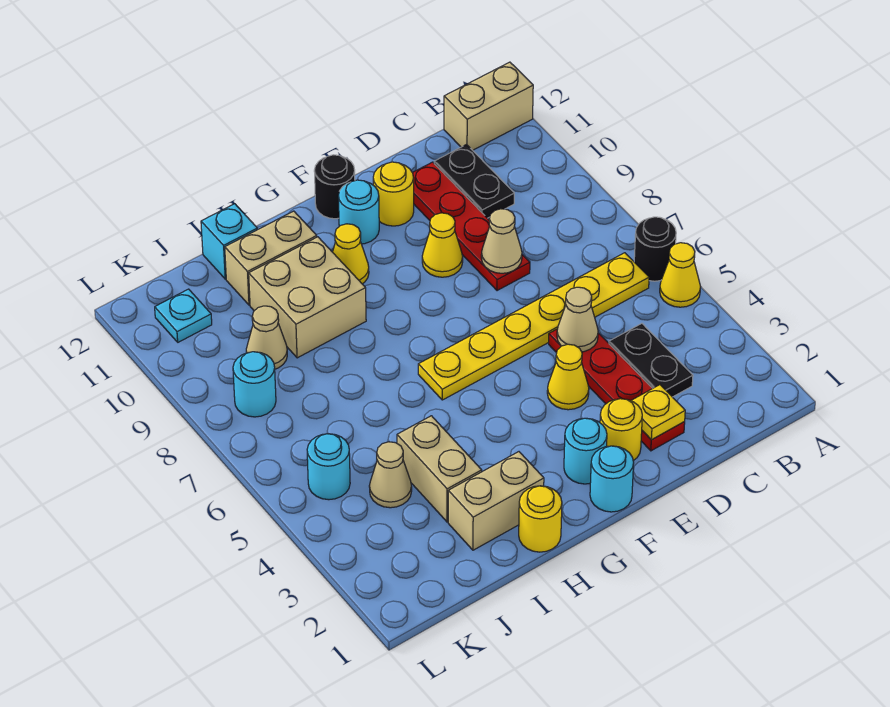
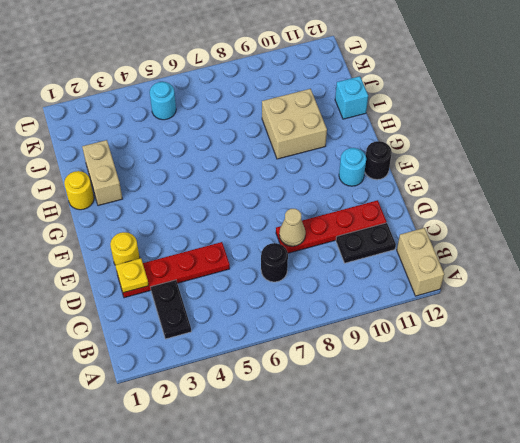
black 1x2 plate [151,280,191,339] -> black 1x2 plate turned to [609,323,693,397]
black 1x1 round brick [261,243,288,282] -> black 1x1 round brick moved to [634,217,676,281]
none -> yellow 1x1 cone [660,243,701,307]
none -> yellow 1x6 plate [418,253,649,400]
none -> yellow 1x1 cone [547,344,589,410]
none -> yellow 1x1 cone [422,213,463,277]

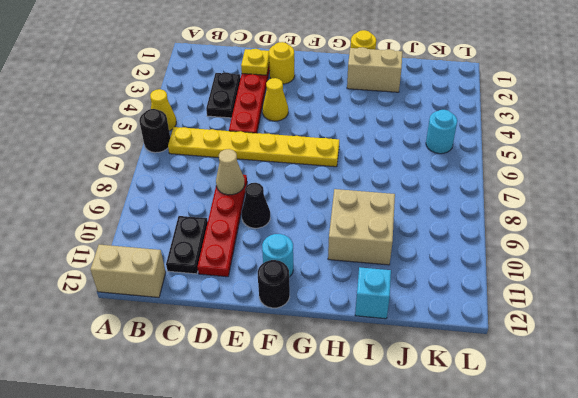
black 1x1 cone [242,183,270,228] -> yellow 1x1 cone [422,213,463,277]
none -> yellow 1x1 round brick [373,162,414,226]
none -> cyan 1x1 round brick [590,446,634,512]
none -> cyan 1x1 round brick [564,418,607,484]
none -> yellow 1x1 cone [333,224,369,284]

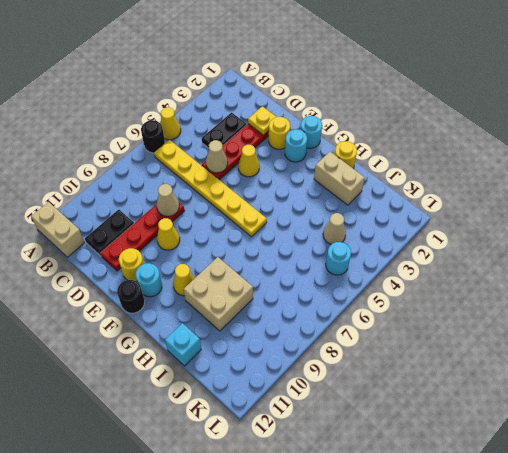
none -> tan 1x2 brick [225,211,317,305]
none -> tan 1x2 brick [397,416,482,522]
none -> tan 1x1 cone [246,306,287,369]
none -> cyan 1x1 round brick [233,352,276,417]

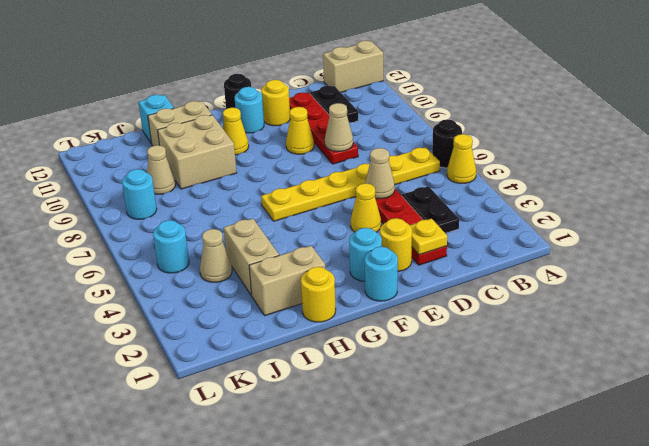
none -> cyan 1x1 plate [155,289,212,342]

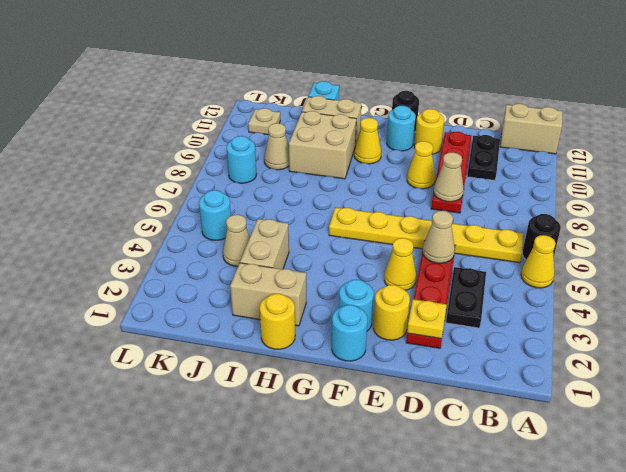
tan 1x1 plate [248,108,280,135] -> cyan 1x1 plate [155,289,212,342]

